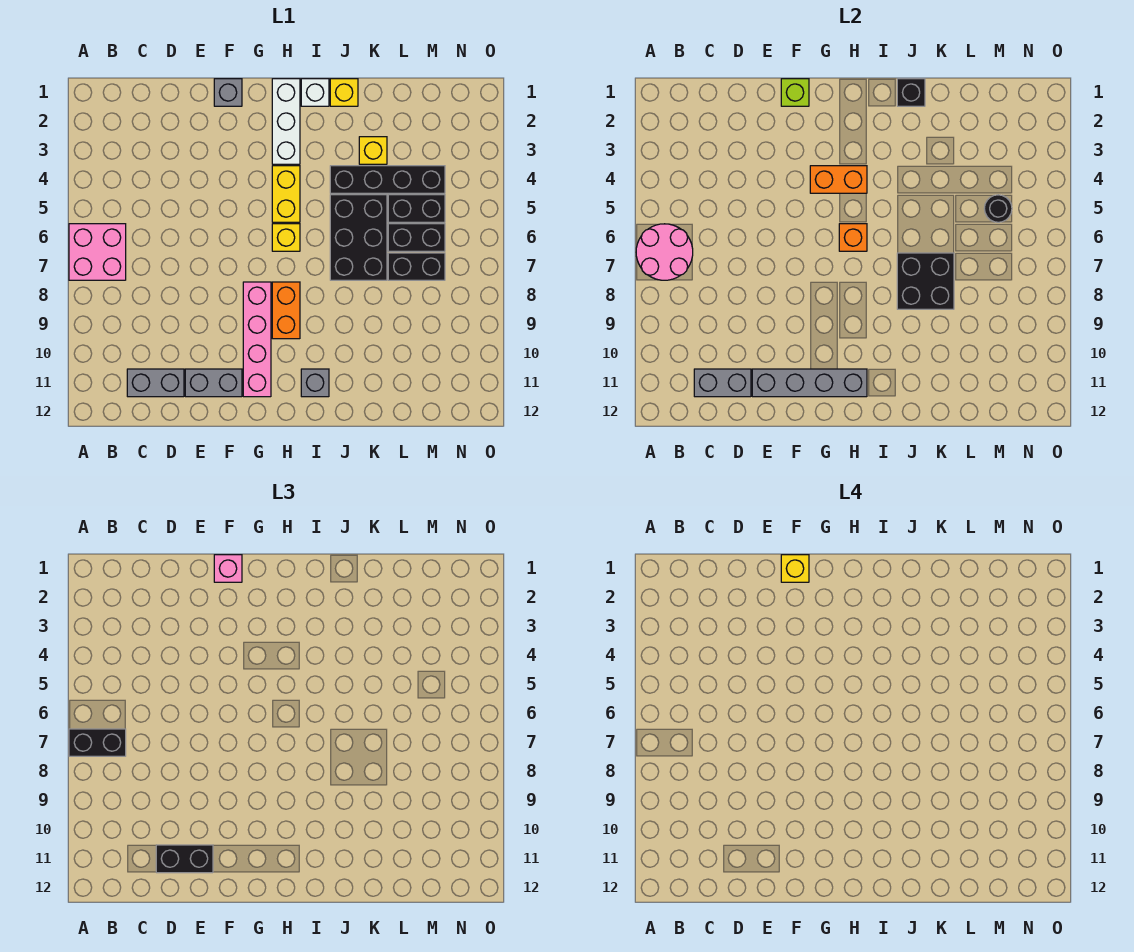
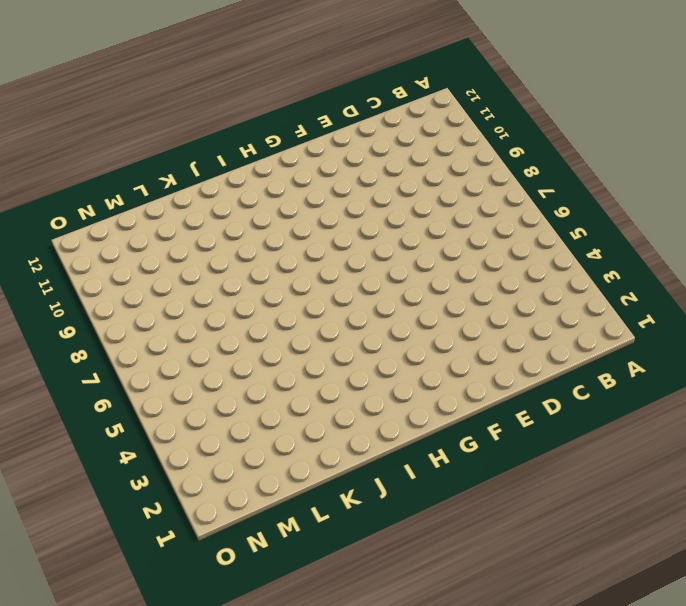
none -> pink 2x2 brick [69,224,126,280]
none -> grey 1x2 brick [127,369,184,397]
none -> grey 1x2 brick [185,369,242,397]
none -> grey 1x1 brick [214,79,242,106]

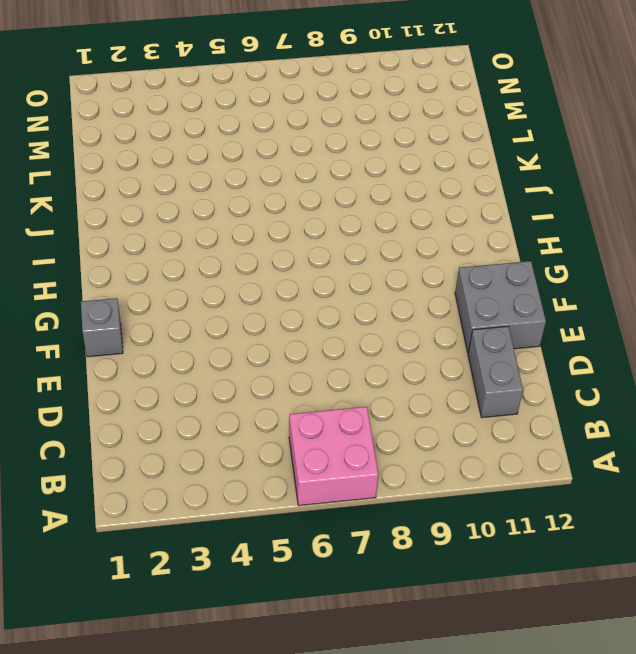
grey 2x2 brick [455,261,546,352] -> grey 1x2 brick [185,369,242,397]
none -> pink 1x4 brick [243,282,271,397]
none -> white 1x3 brick [272,79,300,164]
none -> yellow 1x2 brick [272,166,300,222]
none -> yellow 1x1 brick [272,224,300,251]

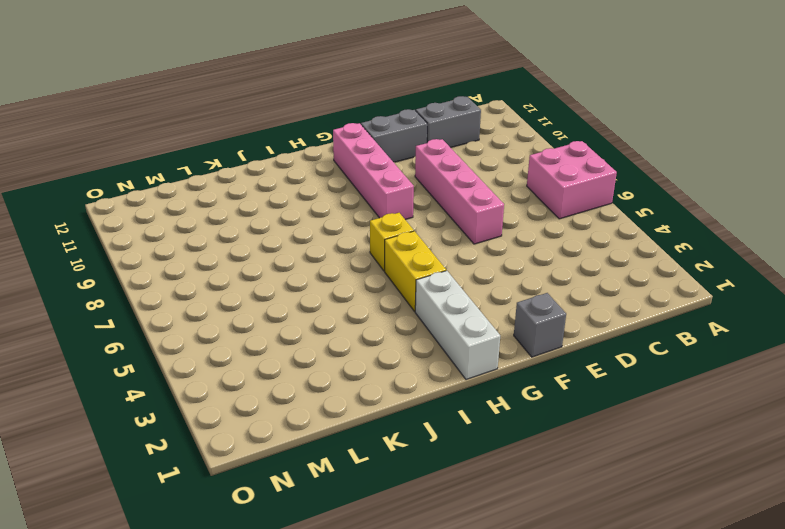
pink 1x4 brick [415,139,504,244] -> none
none -> orange 1x2 brick [272,282,300,339]
none -> white 1x1 brick [301,79,329,106]
none -> grey 1x1 brick [301,369,329,397]
none -> yellow 1x1 brick [330,79,358,106]

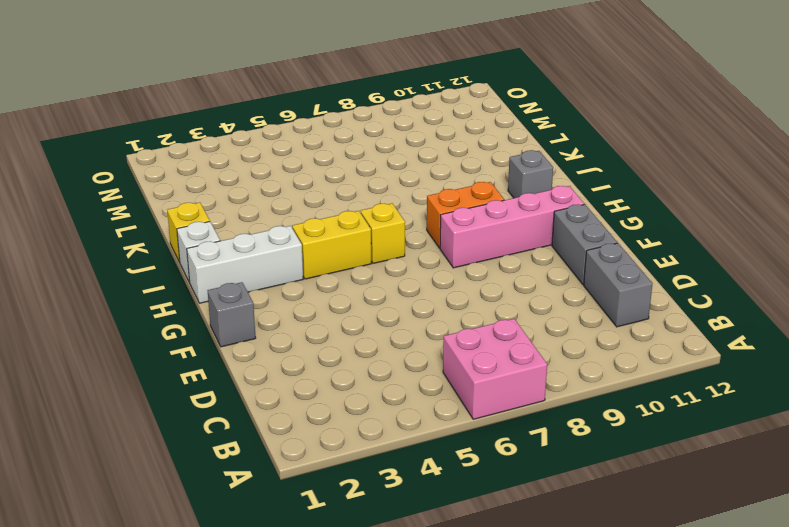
none -> black 1x4 brick [330,166,445,193]
none -> black 2x3 brick [330,195,387,280]
none -> yellow 1x1 brick [359,137,387,164]
none -> black 1x2 brick [388,195,445,222]

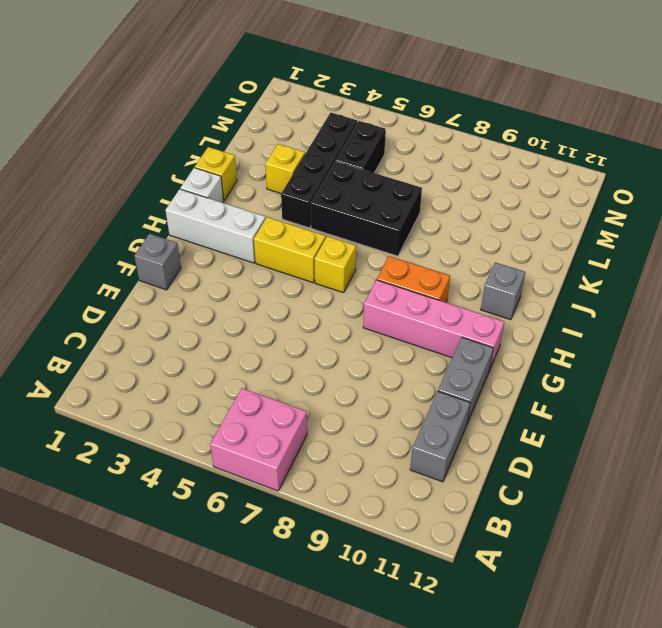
none -> black 1x2 brick [388,224,445,251]
none -> black 1x2 brick [388,253,445,280]
none -> pink 2x2 round brick [636,224,693,280]
none -> grey 1x2 brick [694,369,751,397]

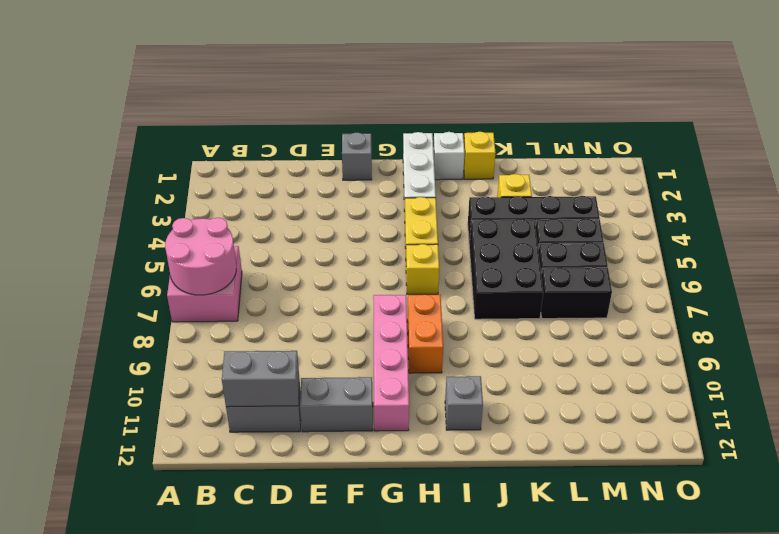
none -> grey 1x4 brick [752,369,867,397]
none -> lime 1x1 brick [781,79,809,106]
none -> orange 1x2 brick [810,166,867,193]
none -> orange 1x1 brick [839,224,867,251]

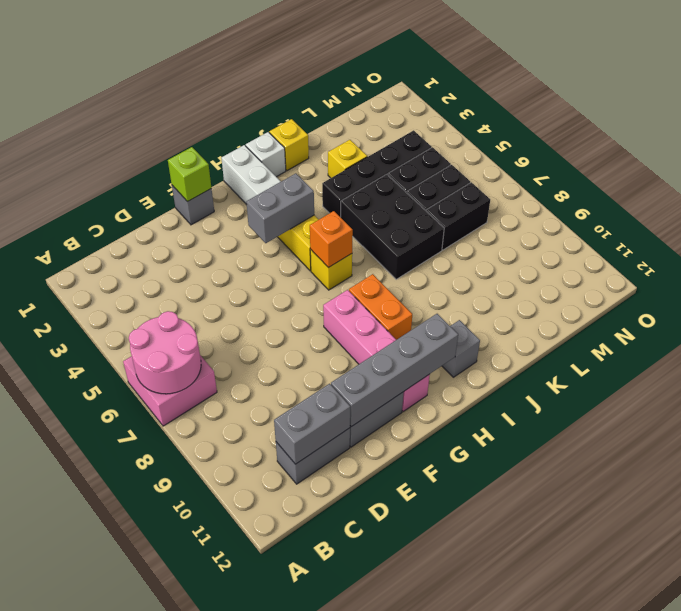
grey 1x2 brick [246,173,314,243] -> orange 1x2 brick [810,166,867,193]
none -> black 1x1 brick [897,79,925,106]
none -> black 2x2 brick [897,253,954,309]
none -> black 1x1 round brick [984,195,1012,222]
none -> black 1x2 brick [69,729,126,756]

